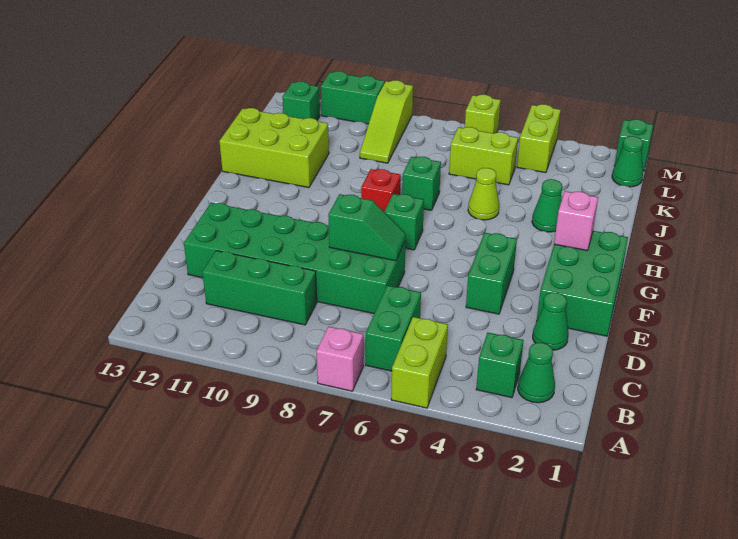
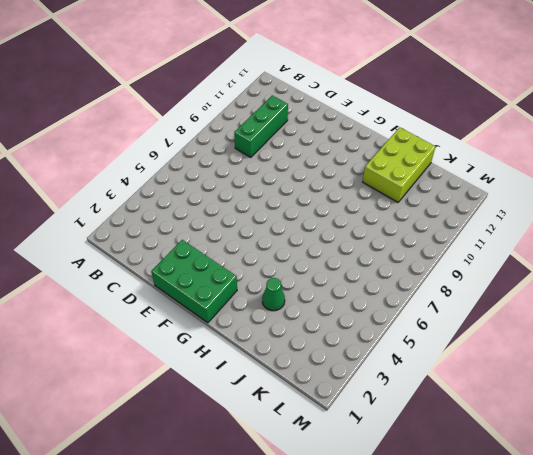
none -> lime 1x2 brick [391,317,448,408]
none -> pink 1x1 brick [316,327,364,391]
none -> green 1x1 cone [518,343,555,403]

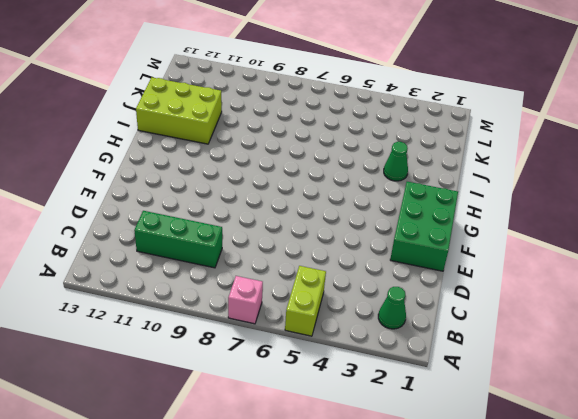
none -> green 1x1 brick [476,333,524,398]
none -> green 1x2 brick [366,285,421,371]
none -> green 1x1 cone [533,292,568,350]

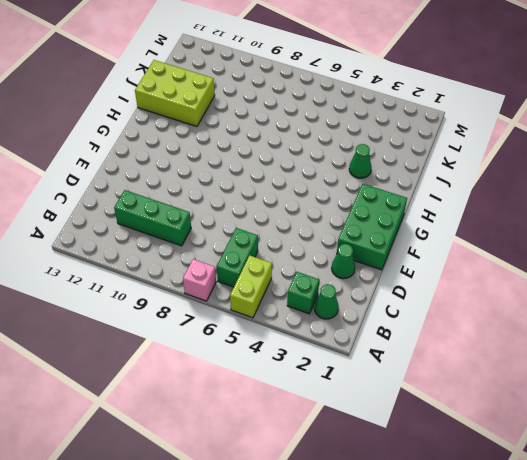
none -> green 2x6 brick [184,203,406,314]
none -> green 1x2 brick [466,233,517,314]
none -> green 1x1 brick [384,194,424,250]

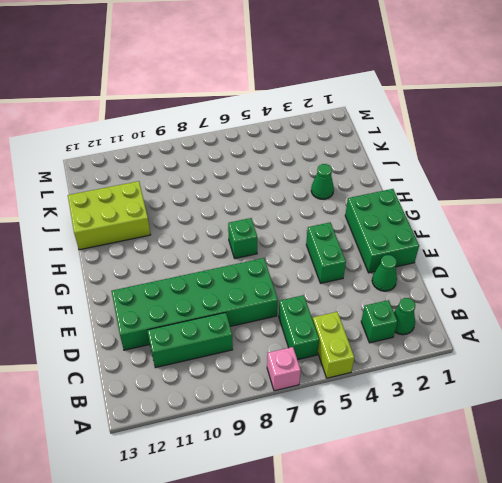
none -> red 1x1 brick [361,169,401,211]
none -> lime 1x1 cone [468,168,499,220]
none -> green 1x1 brick [402,157,441,210]

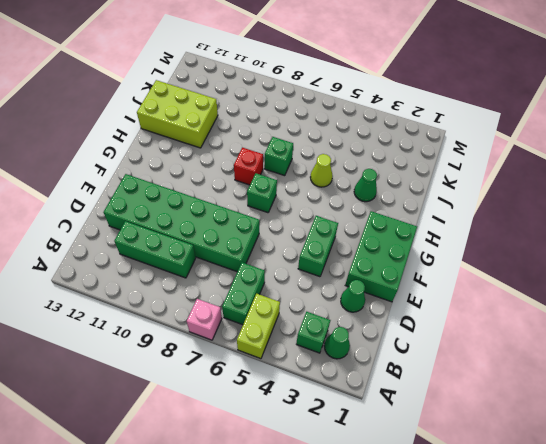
none -> lime 1x2 brick [449,127,518,185]
none -> lime 1x3 slope [360,80,413,163]
none -> green 1x1 cone [612,136,643,187]

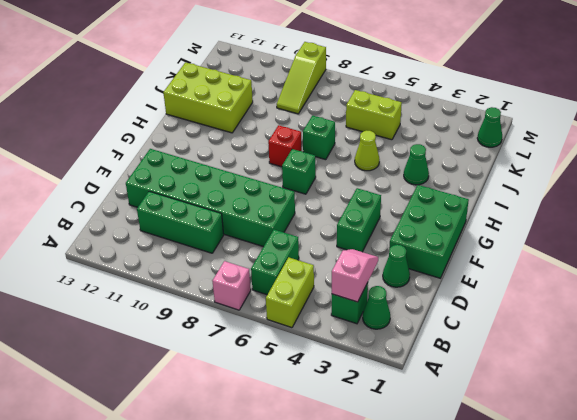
pink 1x2 slope [332,249,378,302] -> none
none -> lime 1x2 brick [517,104,561,173]
none -> green 1x1 brick [282,82,320,120]
none -> green 1x1 brick [615,119,653,171]

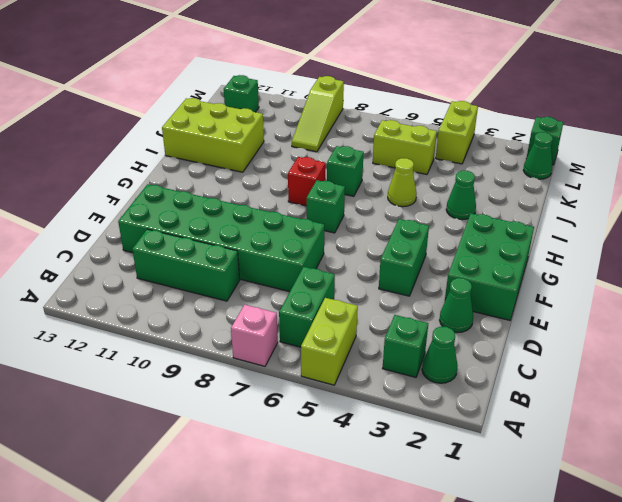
none -> lime 1x1 brick [465,95,501,133]
none -> green 1x2 brick [321,71,385,124]
none -> green 1x2 slope [328,194,406,261]

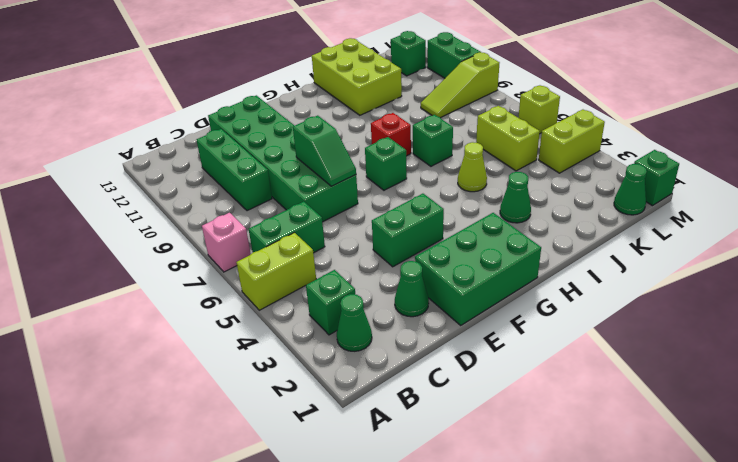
none -> pink 1x1 brick [554,191,598,251]

